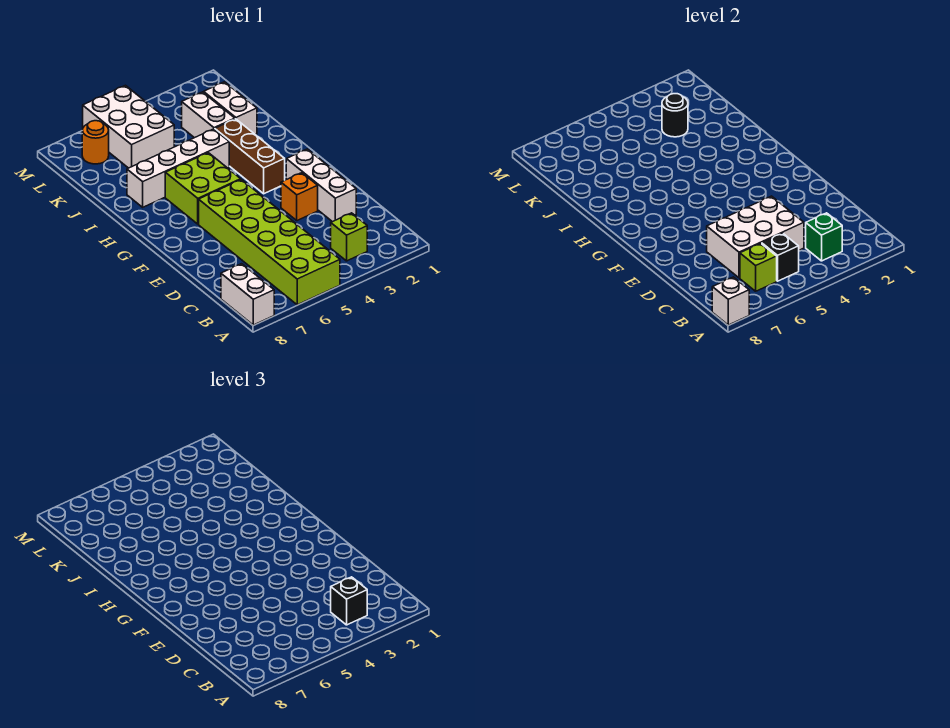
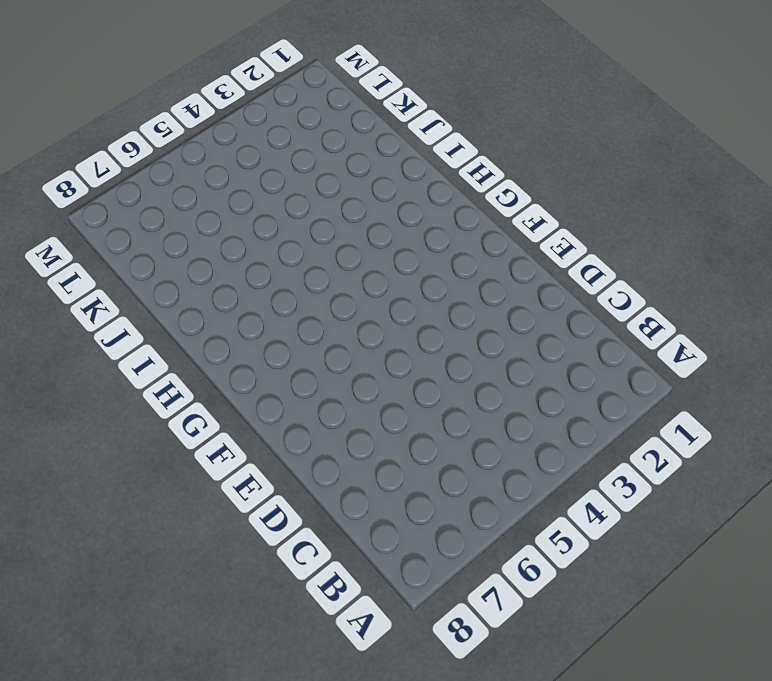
none -> lime 2x6 brick [199,179,340,305]
none -> white 1x2 brick [221,264,274,325]
none -> lime 1x1 brick [331,213,367,261]

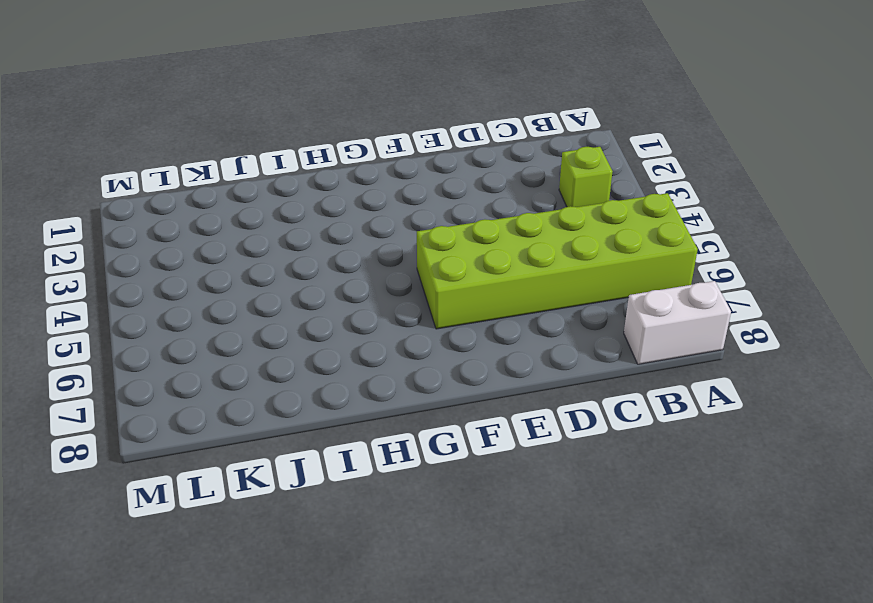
none -> white 1x3 brick [286,149,356,222]
none -> orange 1x1 brick [281,173,318,221]
none -> brown 1x3 brick [215,119,285,194]

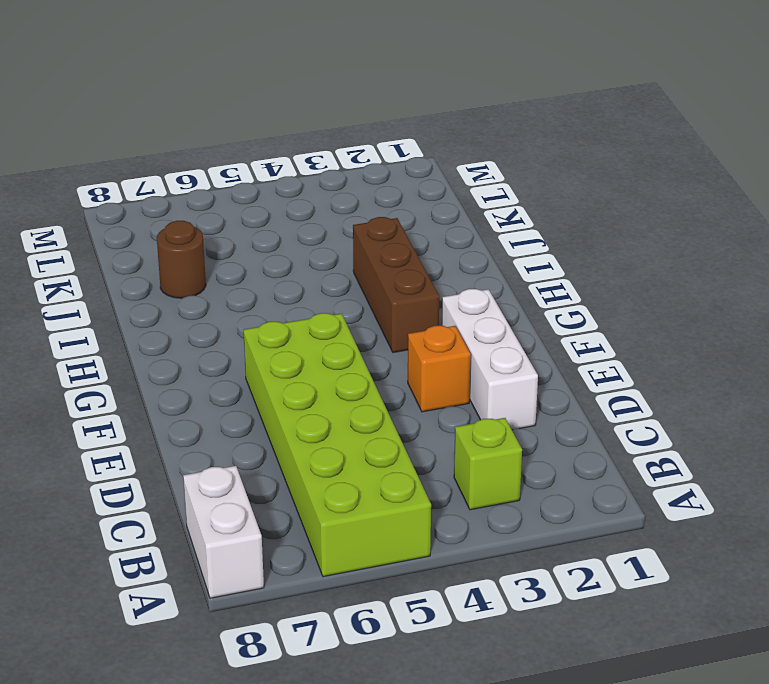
brown 1x1 round brick [157,221,206,298] -> none
none -> lime 2x2 brick [165,153,241,224]
none -> white 1x4 brick [127,129,229,207]
none -> white 1x2 brick [204,82,257,134]

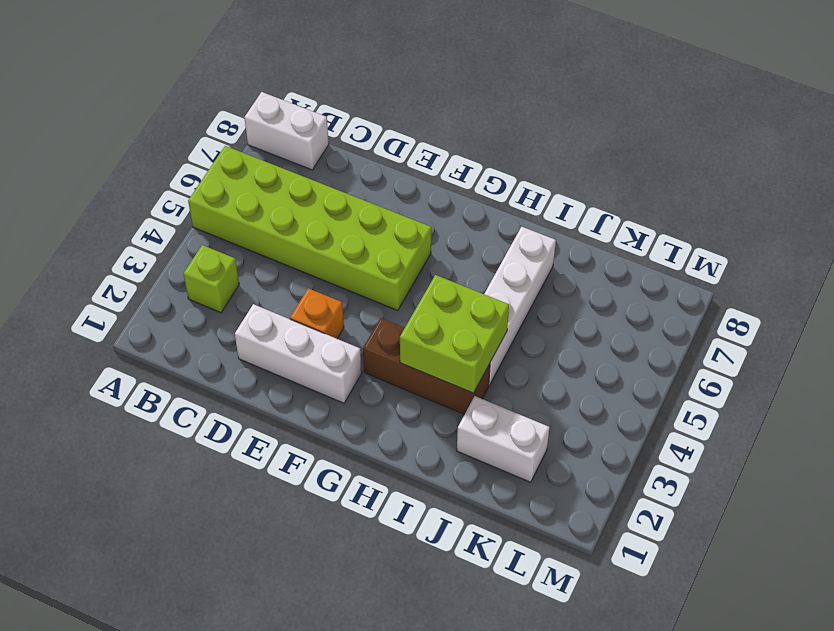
lime 2x2 brick [400,275,509,393] -> lime 2x2 brick moved to [165,153,241,224]
none -> white 1x2 brick [182,92,235,138]
none -> white 2x3 brick [83,85,174,168]
none -> orange 1x1 round brick [82,121,109,164]

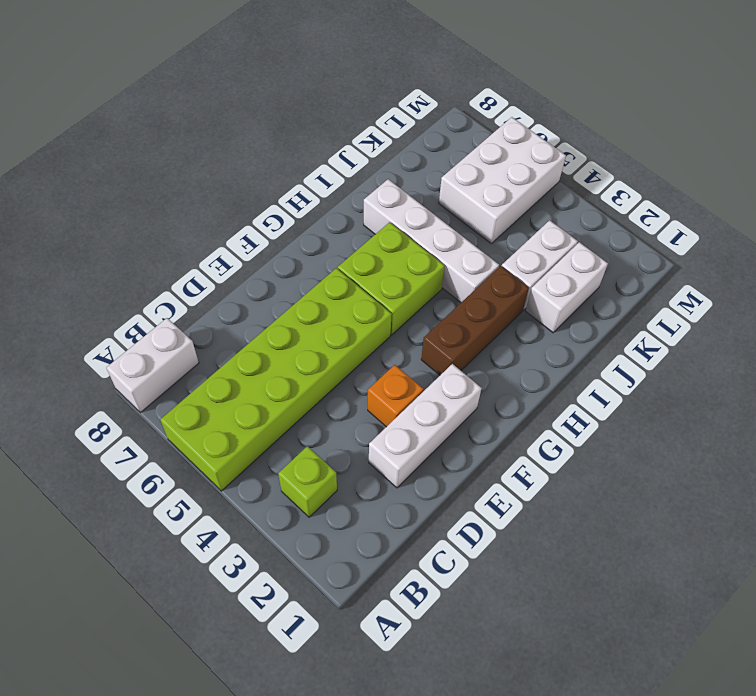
none -> orange 1x1 round brick [82,121,109,164]
none -> white 1x1 brick [712,277,749,325]
none -> green 1x1 brick [806,213,842,261]

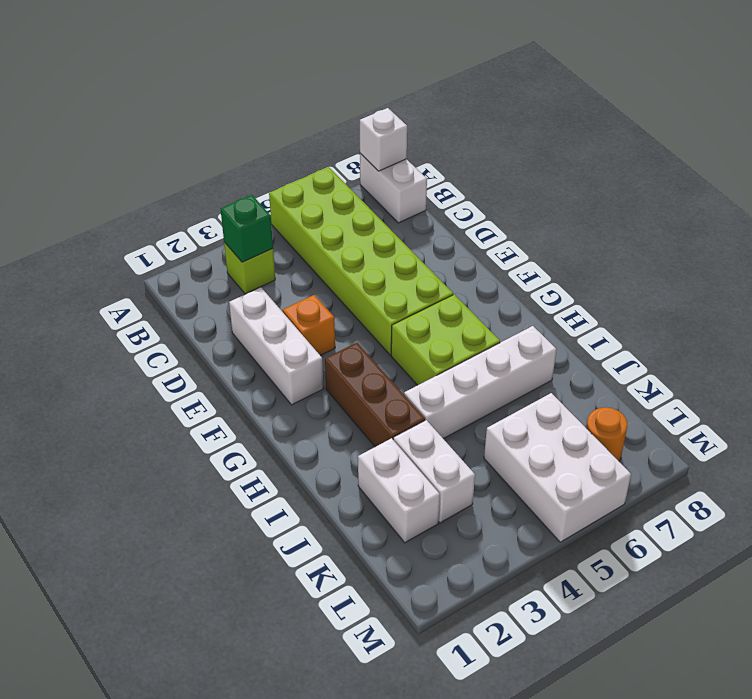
none -> black 1x1 brick [762,233,799,281]
none -> lime 1x1 brick [740,243,777,291]
none -> white 2x3 brick [707,196,804,278]

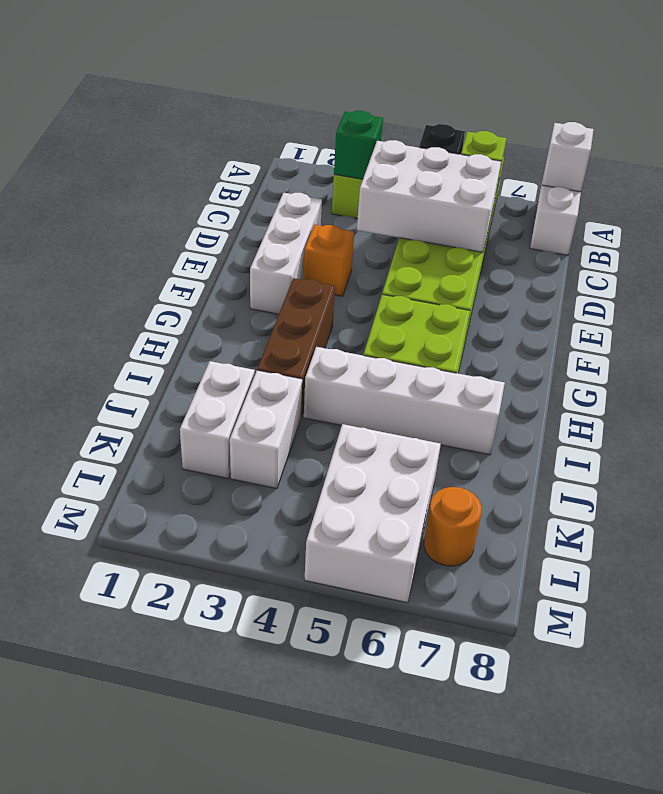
none -> black 1x1 round brick [662,94,688,137]
none -> black 1x1 brick [331,577,367,625]

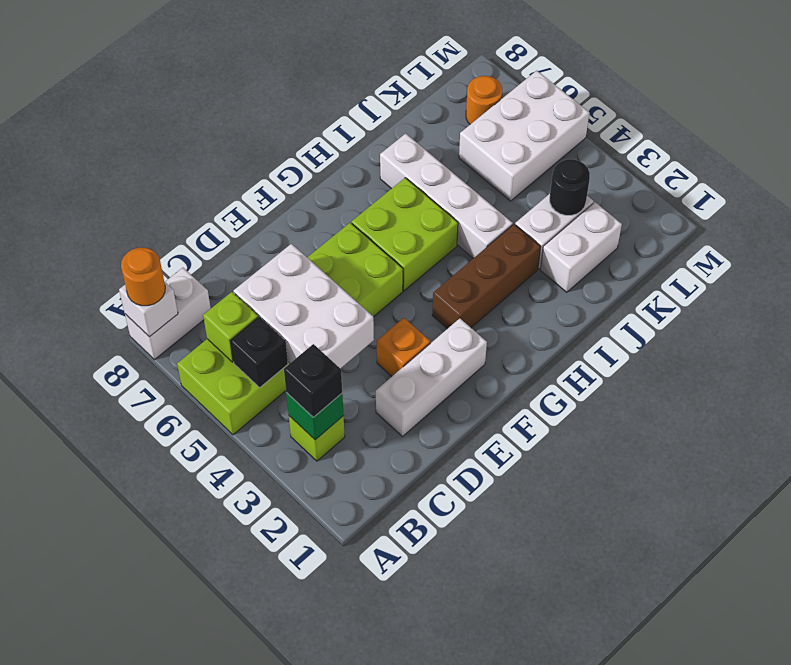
orange 1x1 round brick [121,248,165,306] -> none

